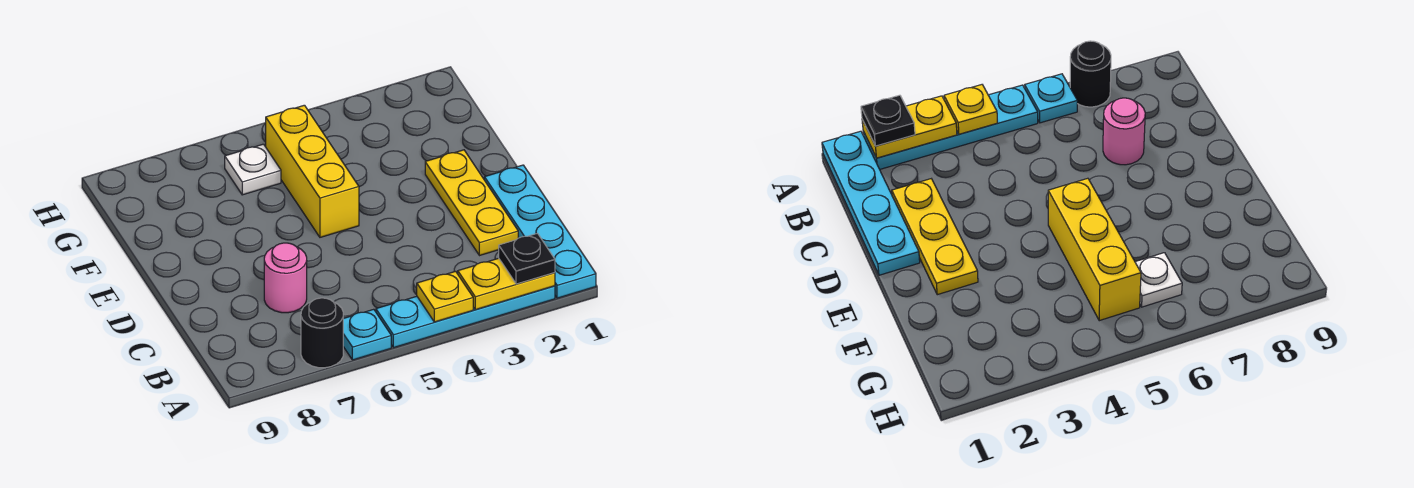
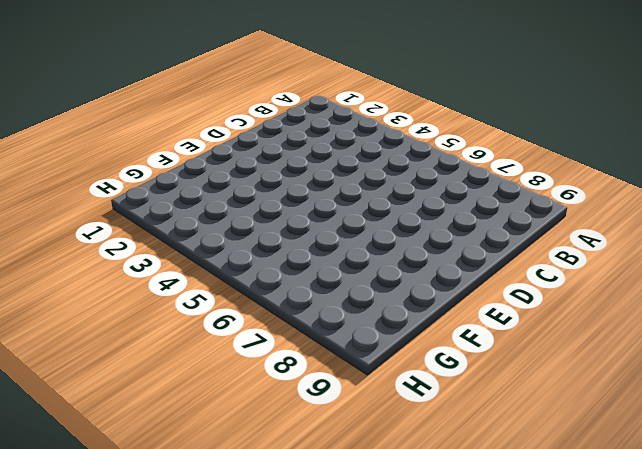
none -> cyan 1x4 plate [484,165,596,298]
none -> cyan 1x4 plate [376,286,555,348]

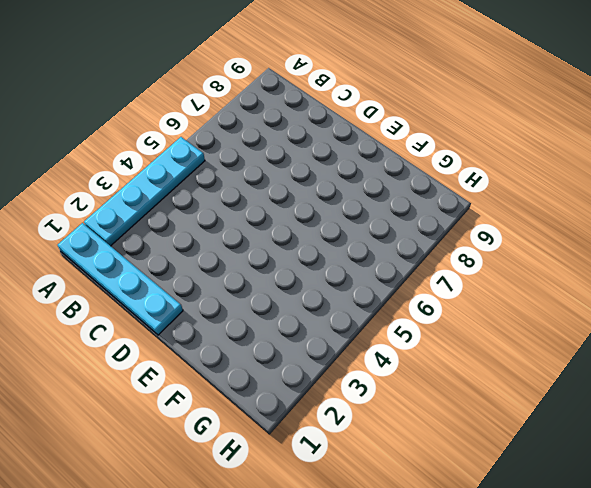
none -> cyan 1x1 plate [343,309,391,360]
none -> black 1x1 round brick [301,298,343,368]

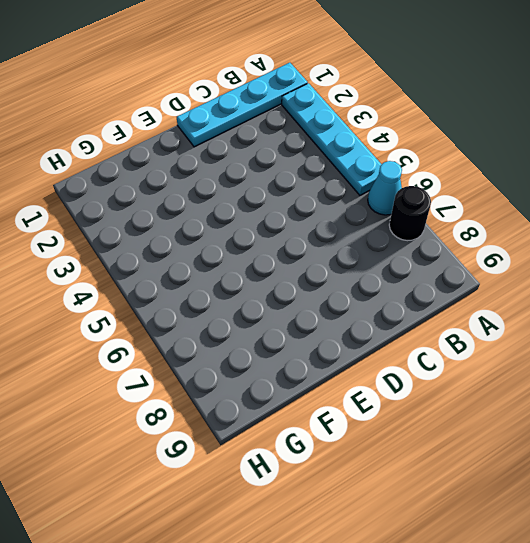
cyan 1x1 cone [368,161,402,215] -> cyan 1x1 plate [343,309,391,360]
none -> yellow 1x3 plate [425,150,518,256]
none -> pink 1x1 round brick [264,243,307,313]

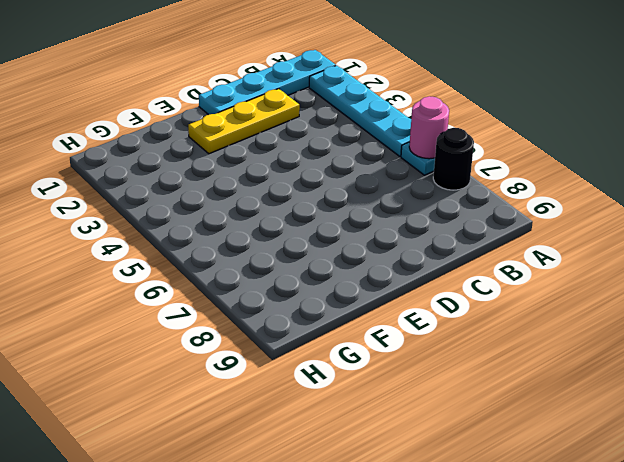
pink 1x1 round brick [409,96,449,159] -> pink 1x1 round brick moved to [264,243,307,313]
none -> yellow 1x3 brick [266,105,359,237]
none -> white 1x1 plate [225,144,281,195]

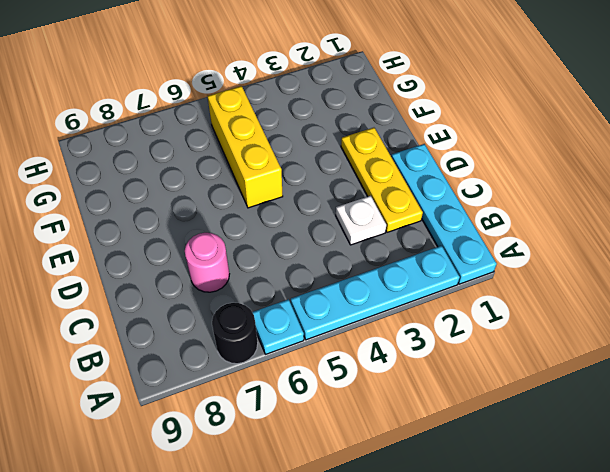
white 1x1 plate [336,196,386,245] -> white 1x1 plate moved to [225,144,281,195]
none -> yellow 1x2 plate [458,258,555,310]
none -> yellow 1x1 plate [417,271,473,322]

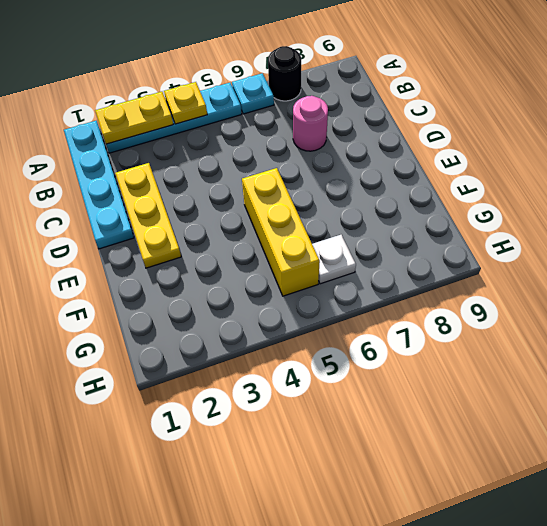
none -> black 1x1 plate [499,233,555,284]

